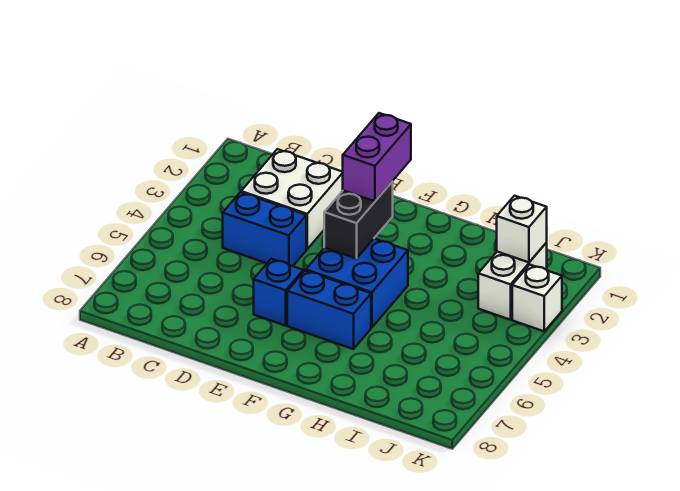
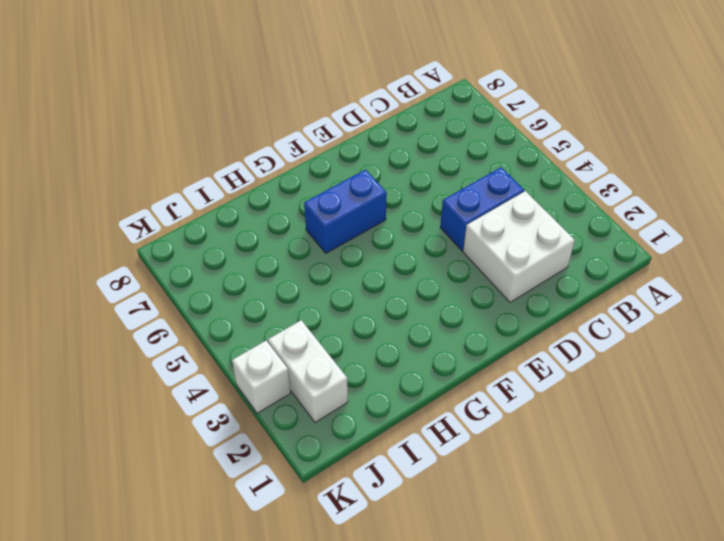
none -> blue 1x1 brick [254,259,303,326]
none -> blue 2x2 brick [306,239,408,328]

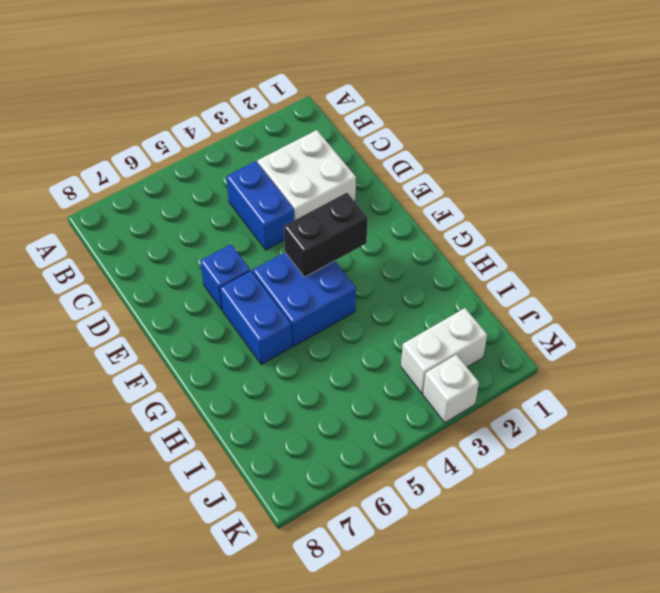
none -> white 1x1 brick [497,196,547,262]
none -> purple 1x2 brick [343,113,411,201]

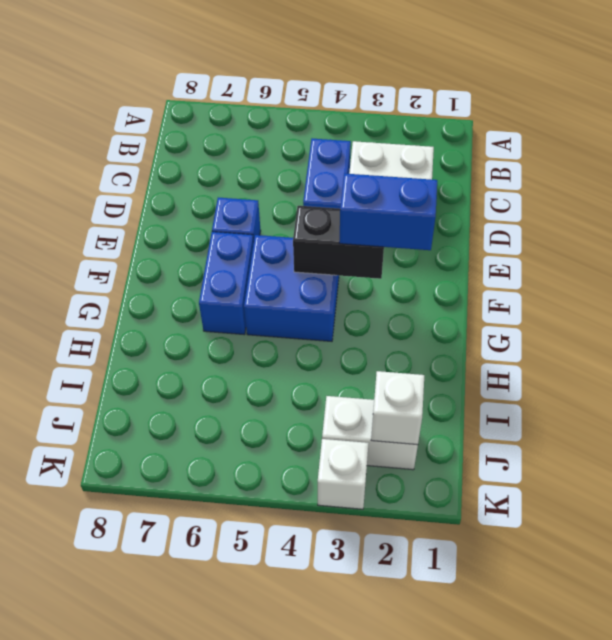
blue 1x2 brick [339,173,437,250] -> purple 1x2 brick [343,113,411,201]

